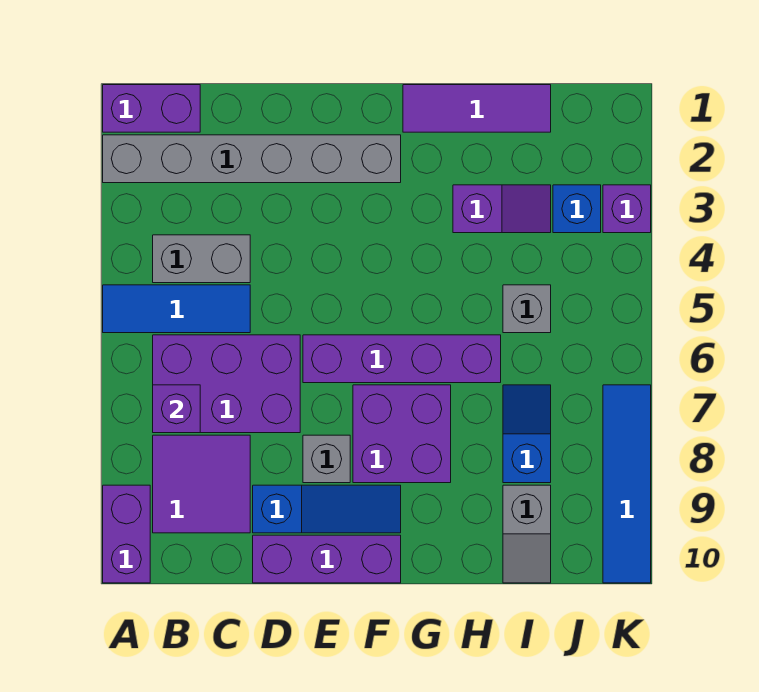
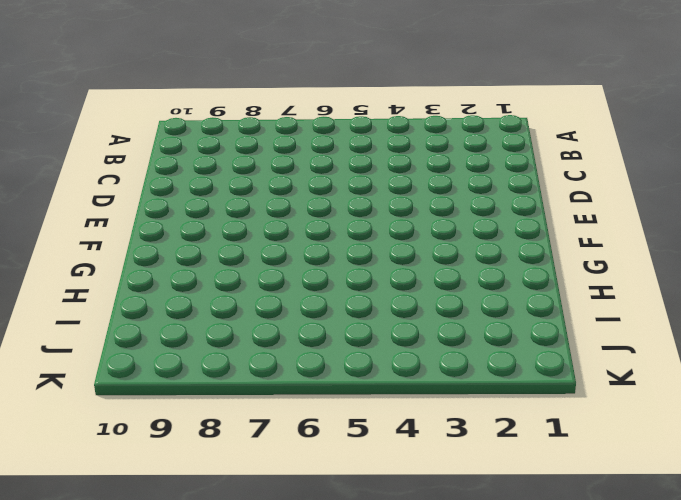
none -> purple 1x2 brick [103,85,200,132]
none -> grey 1x6 brick [103,135,401,183]
none -> blue 1x3 tile [103,285,250,333]

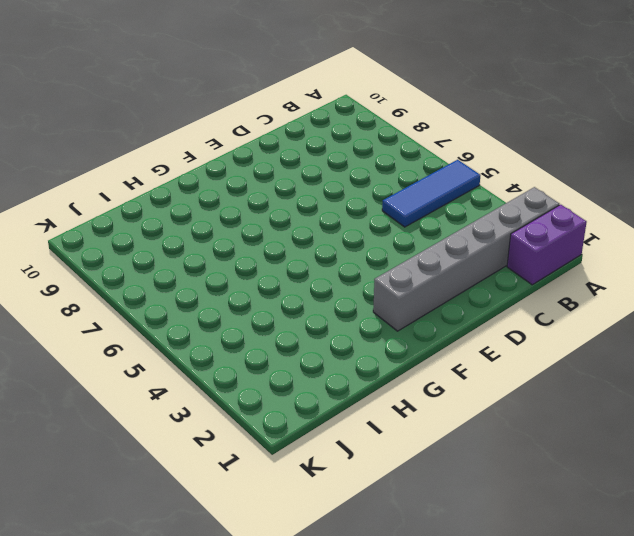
none -> purple 1x2 brick [103,485,150,583]
none -> grey 1x2 brick [153,235,250,283]
none -> purple 2x3 brick [153,335,300,433]

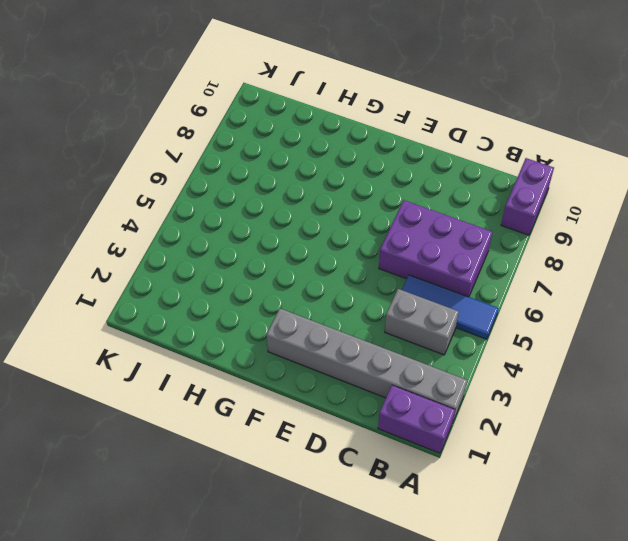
none -> purple 2x2 tile [153,435,250,533]
none -> blue 1x3 slope [253,485,401,533]
none -> purple 1x3 brick [253,535,401,583]

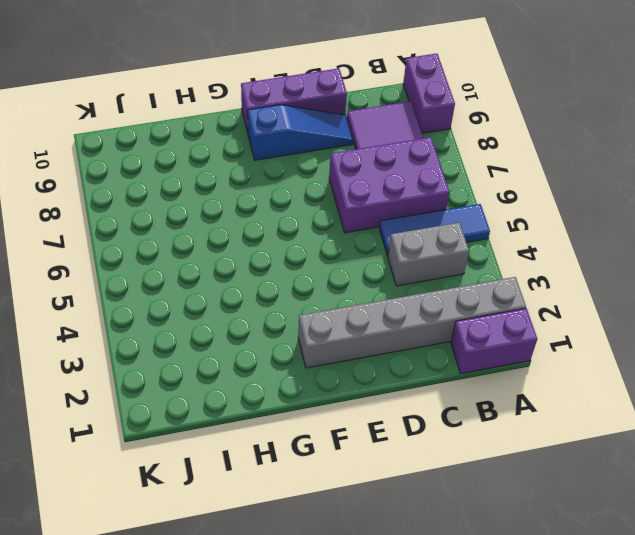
blue 1x3 slope [248,105,353,160] -> blue 1x3 slope turned to [253,485,401,533]
none -> purple 1x4 brick [303,335,501,383]
none -> grey 1x1 brick [303,435,350,483]
none -> purple 2x2 brick [353,385,451,483]

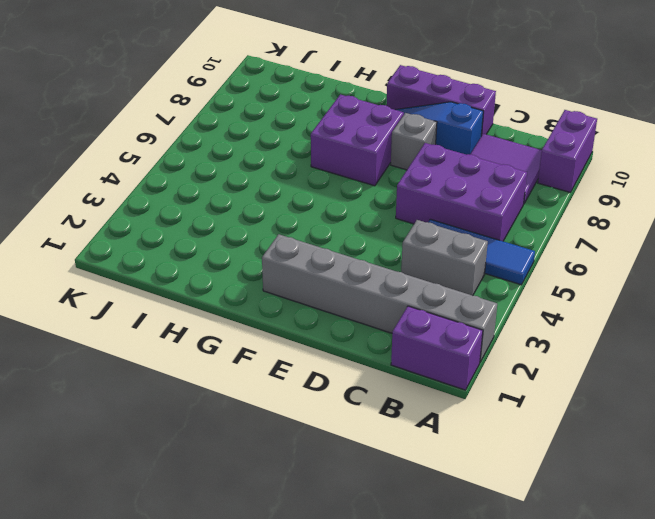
none -> purple 1x4 brick [303,335,501,383]
none -> purple 1x3 tile [403,85,551,132]
none -> purple 1x2 slope [453,185,551,233]

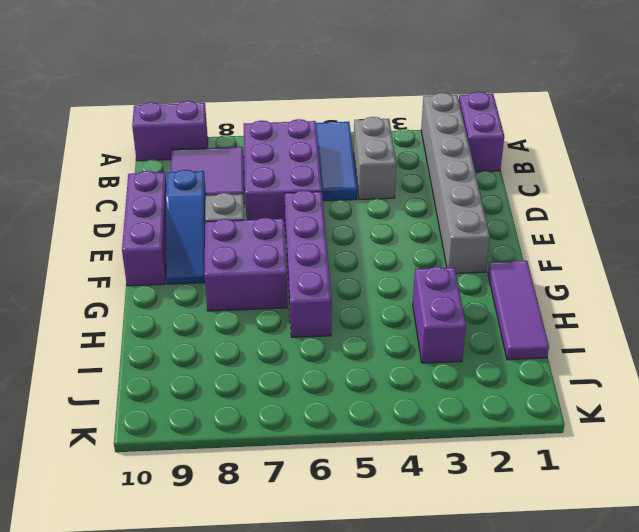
purple 1x2 brick [413,267,466,363] -> purple 1x2 slope [453,185,551,233]
none -> grey 1x1 brick [503,285,551,333]
none -> blue 1x2 slope [503,385,551,483]
none -> grey 1x2 slope [503,485,551,583]

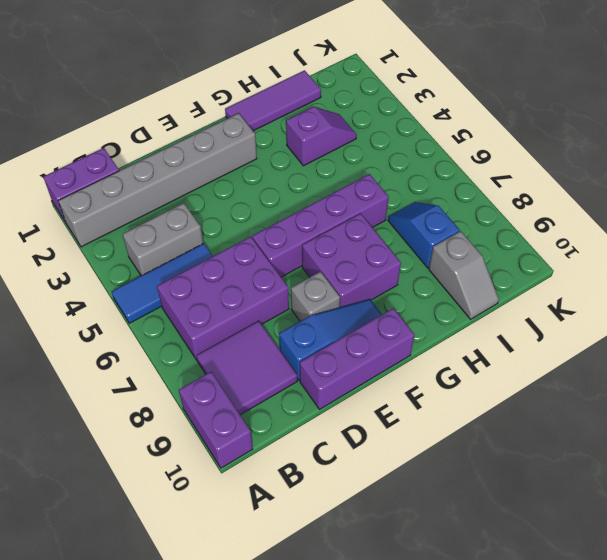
none -> grey 1x1 brick [503,285,551,333]
none -> blue 1x1 brick [553,185,601,233]
none -> purple 1x1 brick [603,185,651,233]

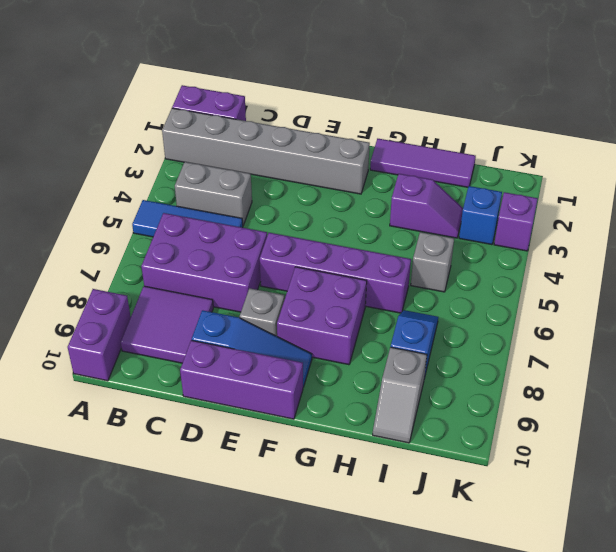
none -> blue 1x4 tile [603,385,651,583]
none -> purple 1x1 brick [153,385,200,433]

